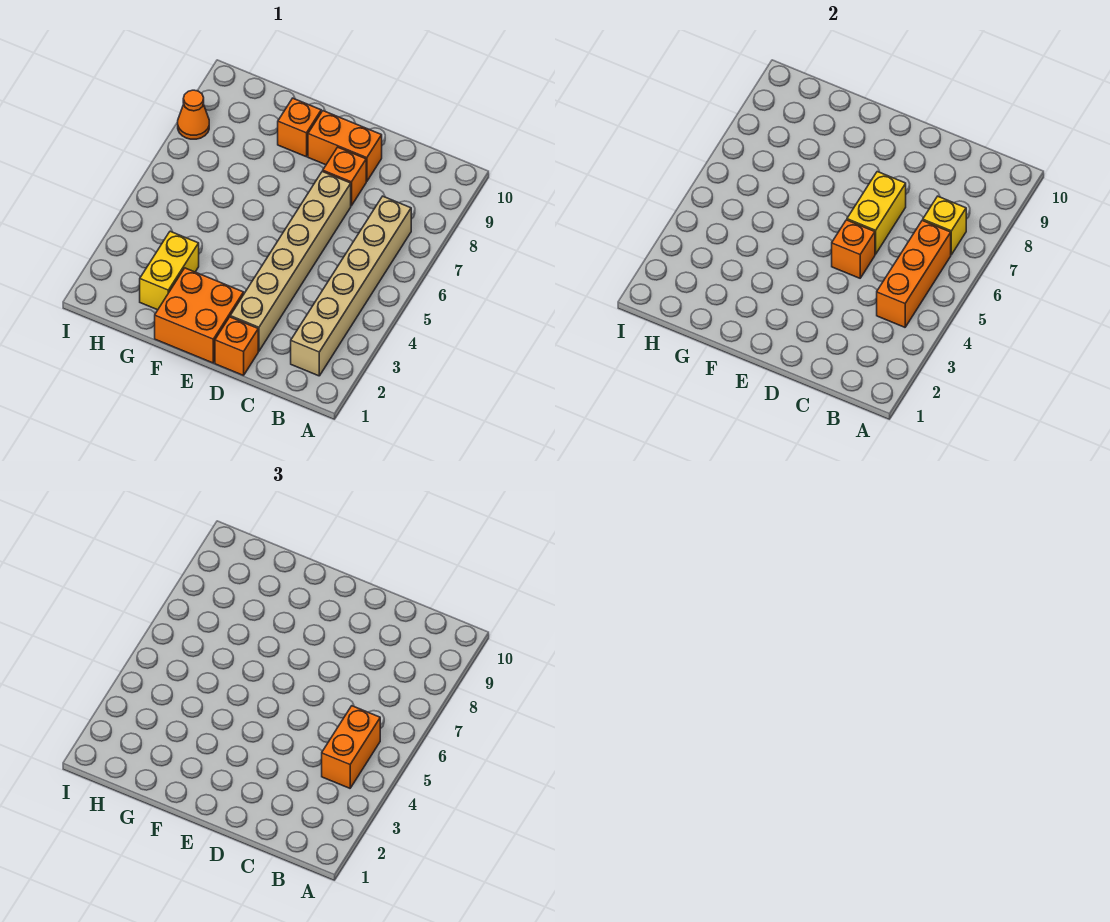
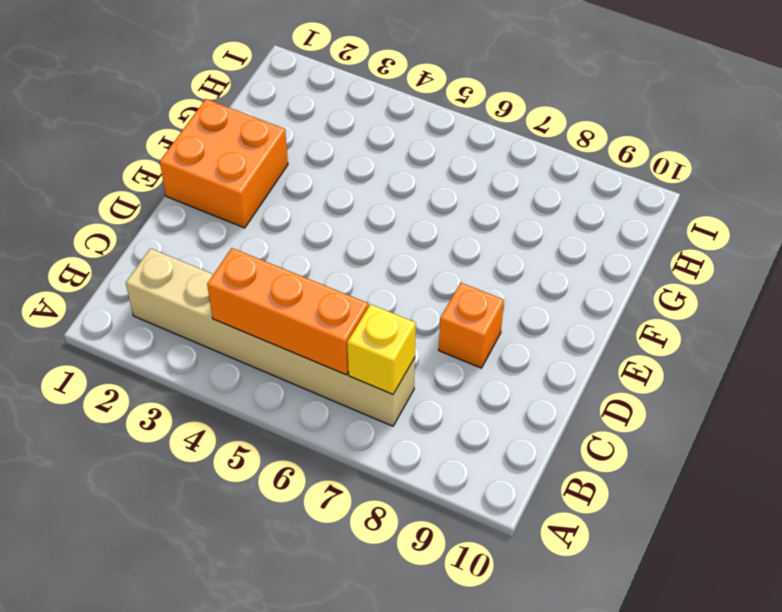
none -> orange 1x1 brick [215,317,258,375]
none -> tan 1x6 brick [230,171,351,351]
none -> orange 1x2 brick [308,111,382,182]

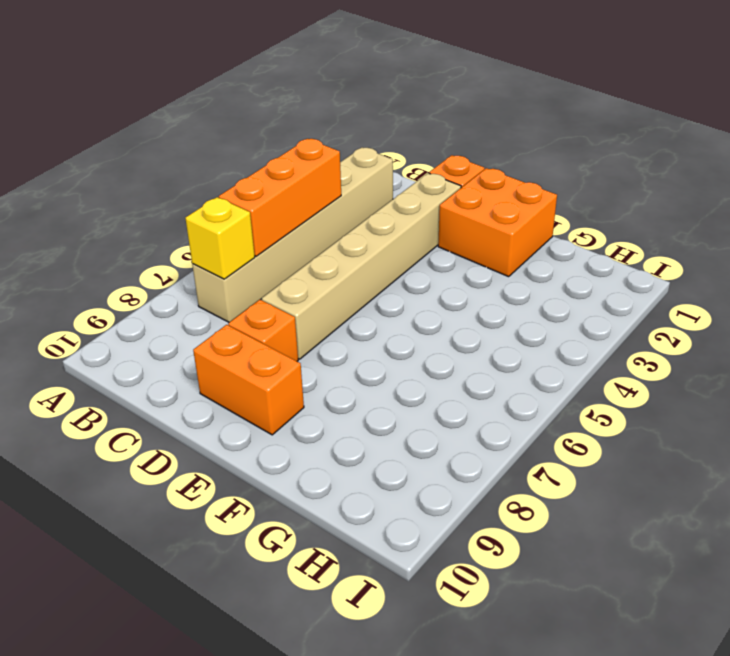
none -> orange 1x1 brick [278,98,321,157]
none -> yellow 1x2 brick [140,231,199,310]
none -> orange 1x1 cone [178,90,209,139]

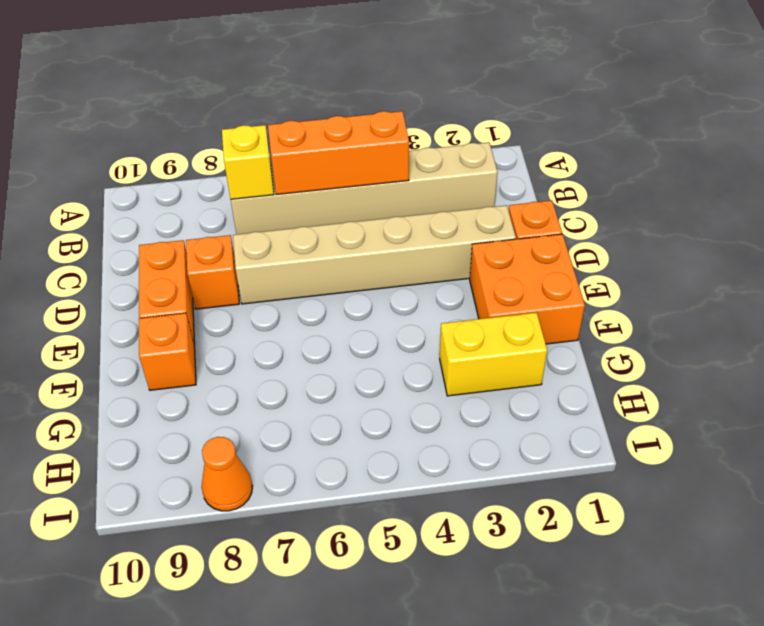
none -> orange 1x1 brick [832,220,875,278]
none -> yellow 1x2 brick [847,172,906,254]
none -> orange 1x2 brick [322,706,380,788]

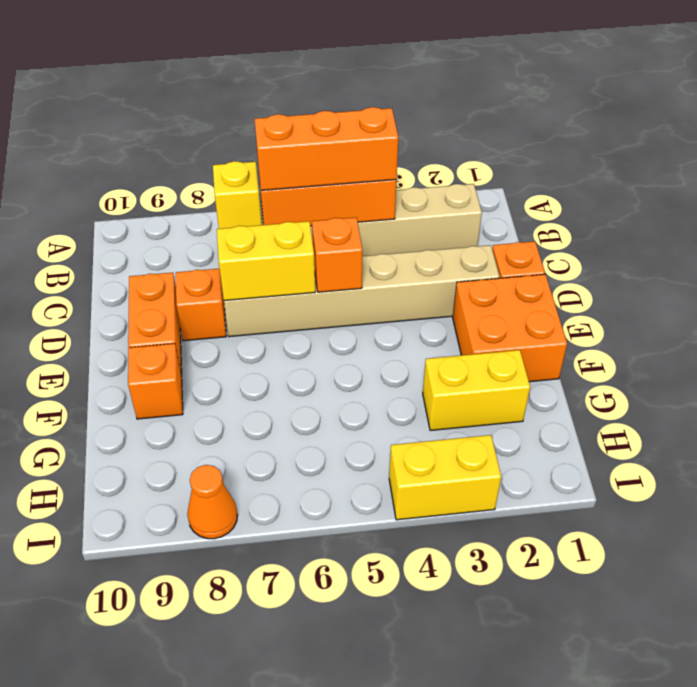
orange 1x3 brick [255,107,398,190] -> orange 1x2 brick [322,706,380,788]
yellow 1x2 brick [389,435,501,520] -> none

